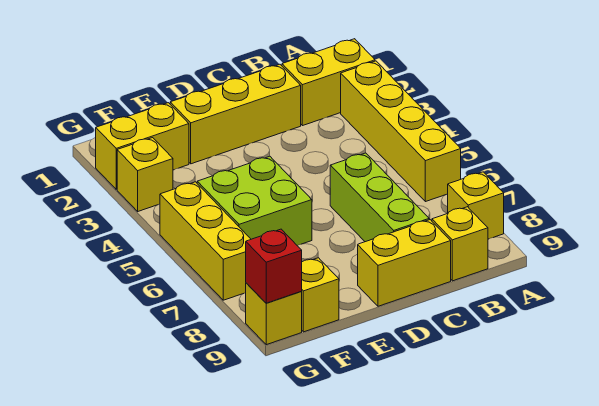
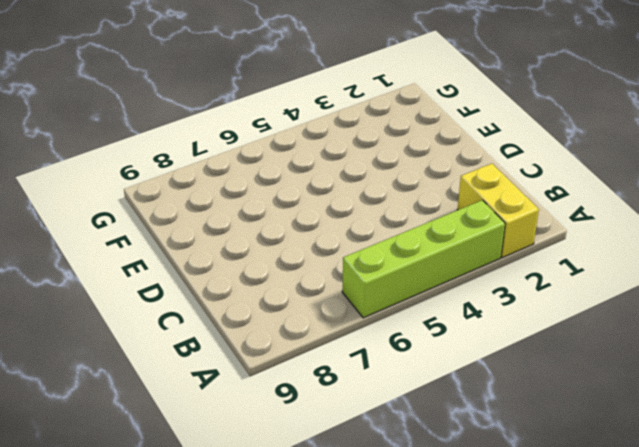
lime 1x4 brick [342,200,505,318] -> yellow 1x4 brick [341,61,461,202]
none -> yellow 1x1 brick [448,172,504,239]
none -> yellow 1x1 brick [432,207,488,281]
none -> yellow 1x3 brick [170,64,301,164]

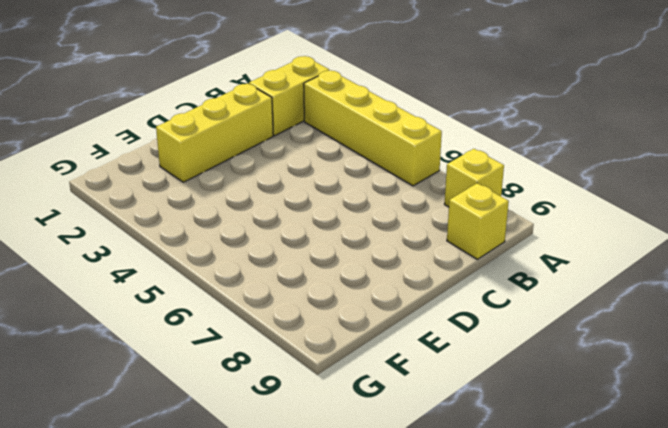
none -> lime 1x3 brick [330,153,429,242]
none -> yellow 1x2 brick [358,220,451,306]
none -> lime 2x2 brick [197,156,312,246]

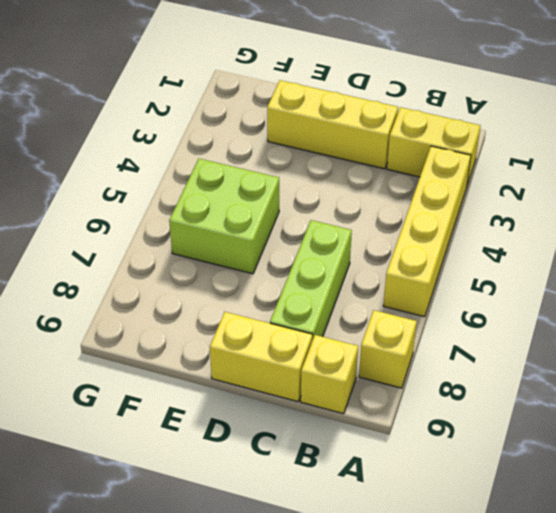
none -> yellow 1x2 brick [96,103,189,189]
none -> yellow 1x1 brick [301,258,339,332]
none -> yellow 1x1 brick [117,138,173,211]

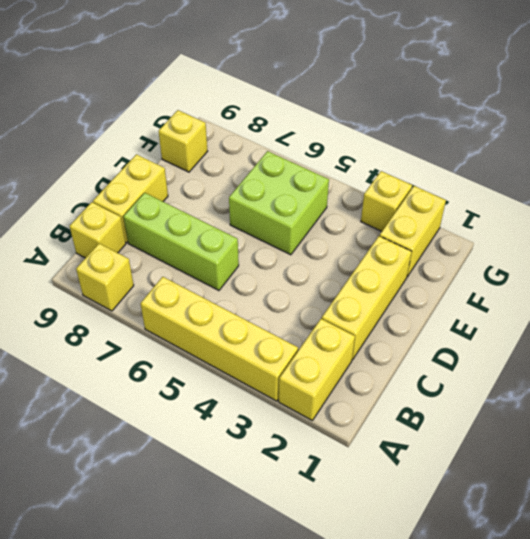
none -> yellow 1x3 brick [160,182,251,300]
none -> yellow 1x1 brick [246,283,302,345]
none -> red 1x1 brick [246,229,302,303]

